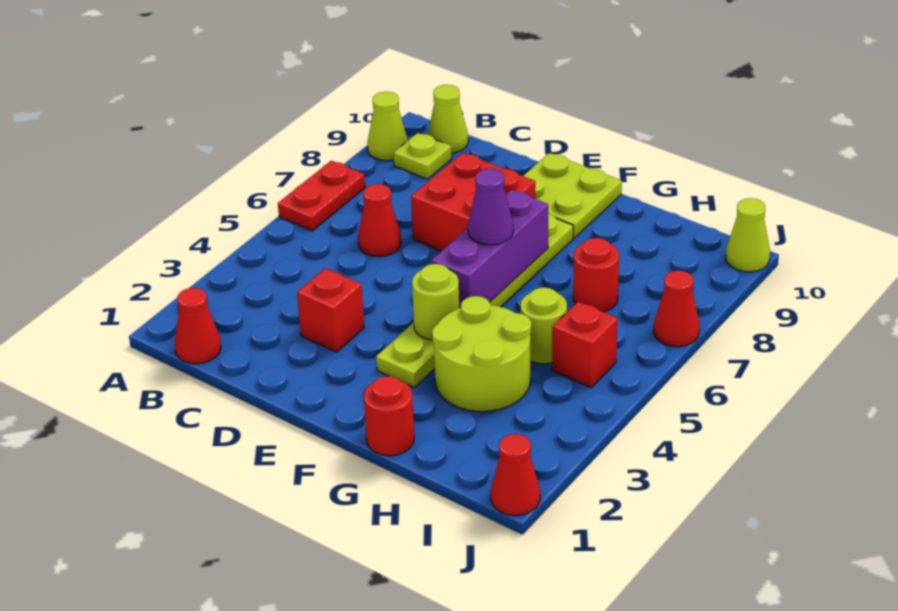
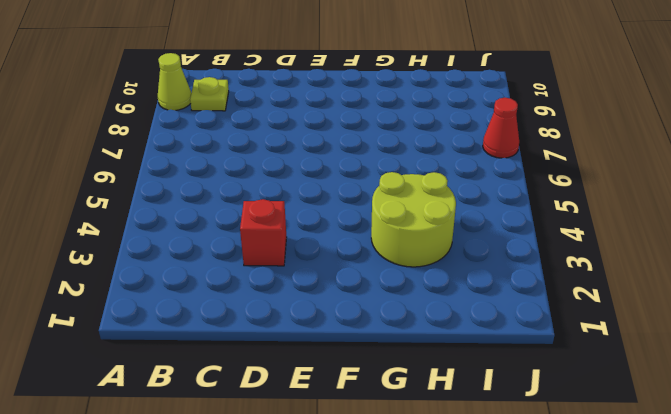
none -> red 1x2 plate [278,161,365,231]
none -> red 1x1 cone [175,288,221,364]
none -> lime 1x1 cone [428,85,468,153]

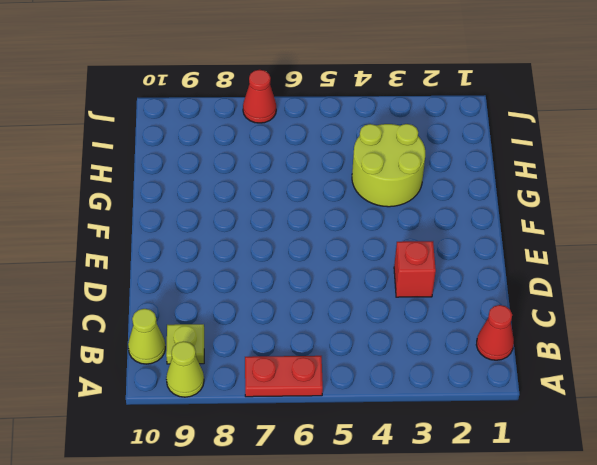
none -> red 1x1 cone [358,184,401,257]
none -> red 2x2 brick [411,153,535,251]
none -> lime 2x2 plate [524,153,622,238]

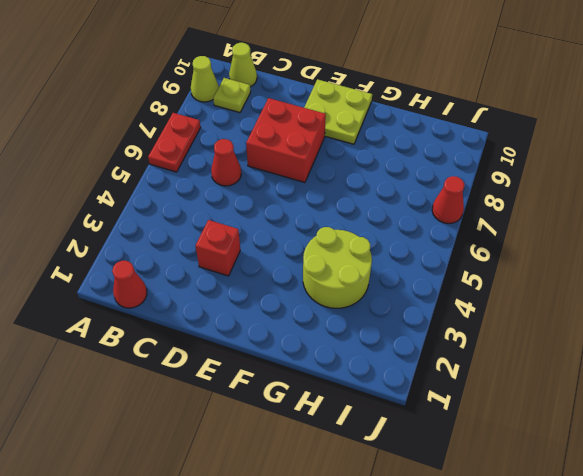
none -> lime 1x6 plate [376,214,573,387]
none -> red 1x1 round brick [364,376,414,456]
none -> lime 1x1 round brick [521,288,567,364]

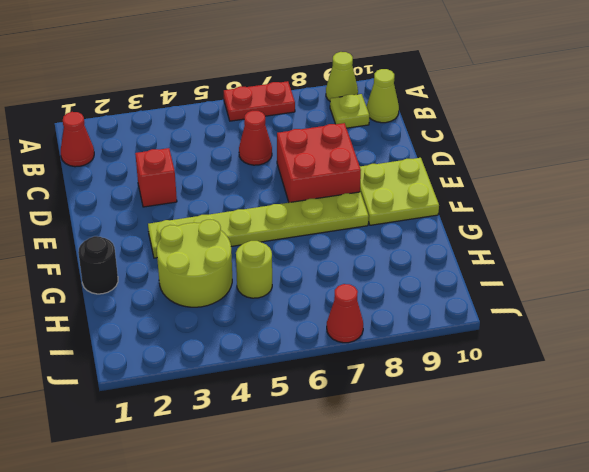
black 1x1 round brick [78,236,118,294] -> red 1x1 round brick [364,376,414,456]
none -> red 1x1 round brick [573,238,619,312]
none -> red 1x1 brick [552,302,618,387]
none -> red 1x1 cone [491,434,540,516]

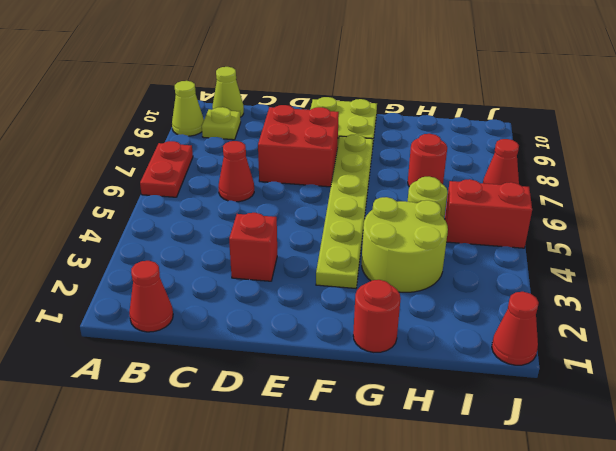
red 1x2 brick [445,179,532,248] -> red 1x1 brick [552,302,618,387]
none -> lime 1x1 cone [726,198,770,272]
none -> lime 1x1 round brick [412,264,459,340]
none -> purple 1x3 brick [431,190,548,308]

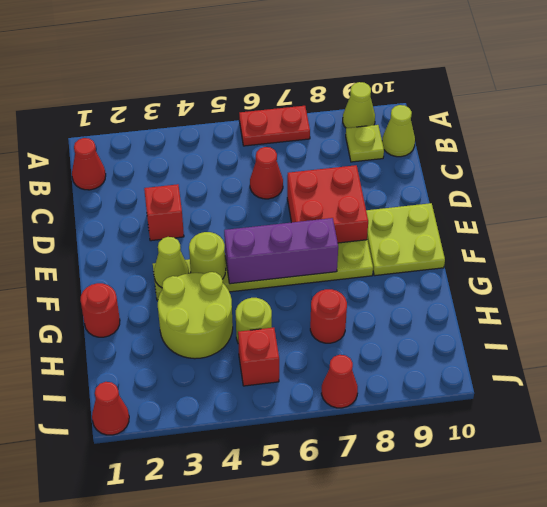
lime 1x1 cone [154,237,189,288] -> lime 1x1 cone moved to [726,198,770,272]
none -> purple 1x1 cone [468,169,513,245]

